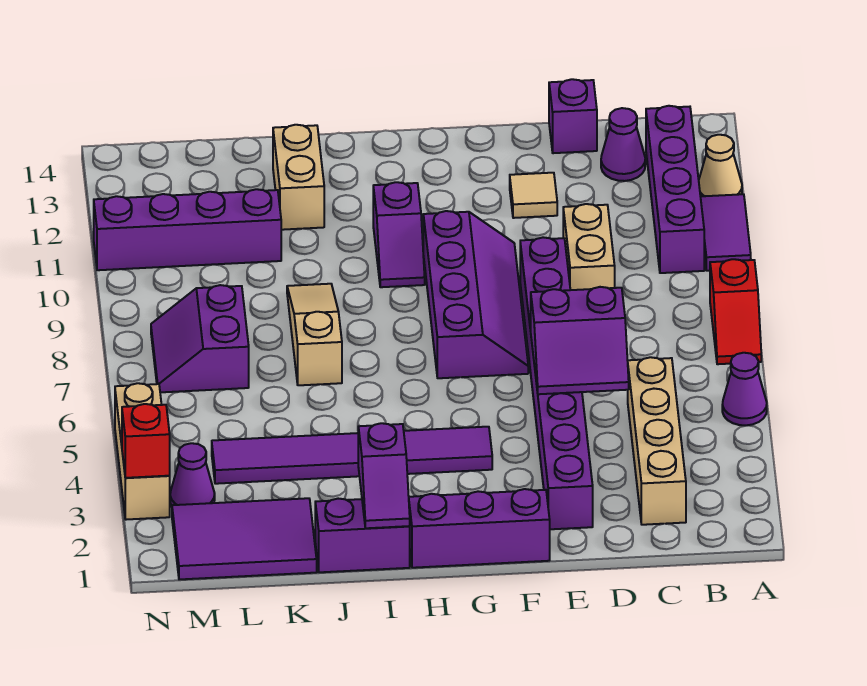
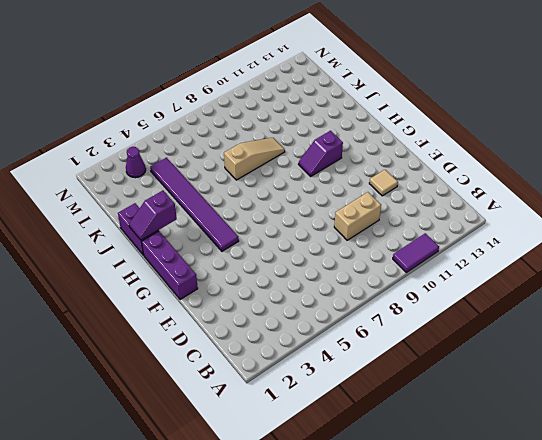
none -> purple 1x1 cone [722,353,767,425]
none -> red 1x2 slope [710,259,761,364]
none -> tan 1x1 cone [699,135,742,196]

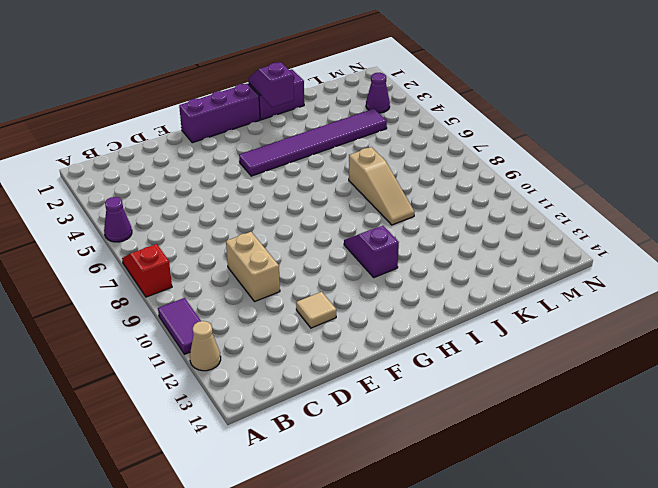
none -> purple 1x4 brick [646,106,704,273]
none -> tan 1x4 brick [628,357,686,525]
none -> purple 1x1 cone [601,108,645,181]

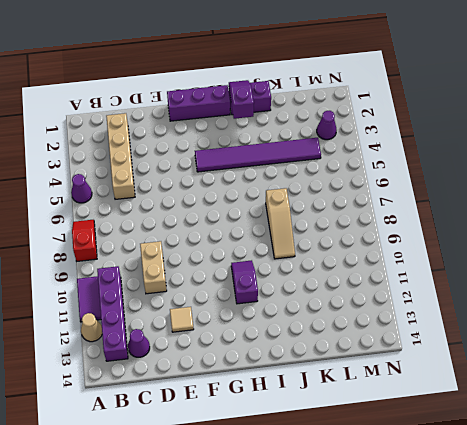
none -> purple 1x1 brick [549,79,597,153]
none -> purple 1x8 brick [520,237,593,529]
none -> purple 2x4 slope [423,211,528,378]

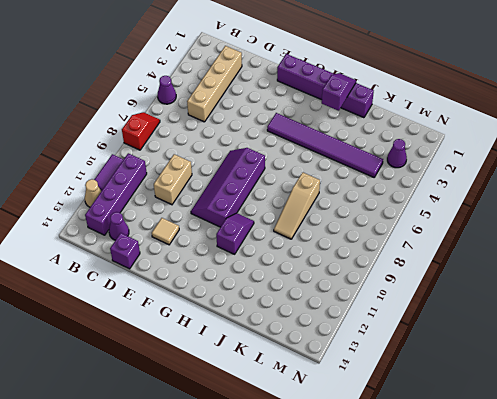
none -> purple 1x8 brick [520,237,593,529]
none -> tan 1x2 brick [273,125,324,230]
none -> purple 2x3 tile [172,498,317,579]

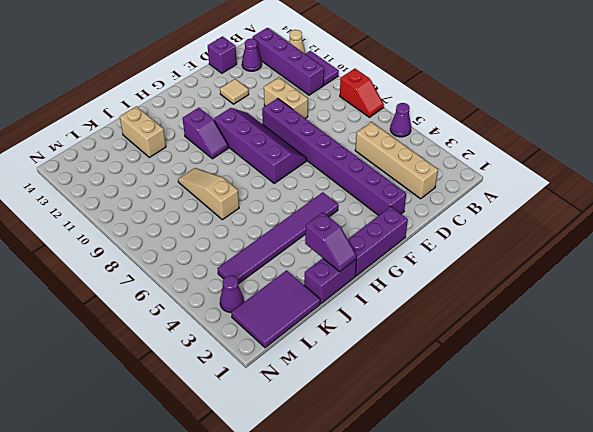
none -> purple 1x4 brick [94,189,281,270]
none -> purple 2x2 slope [151,285,249,392]
none -> tan 1x3 brick [115,383,170,520]

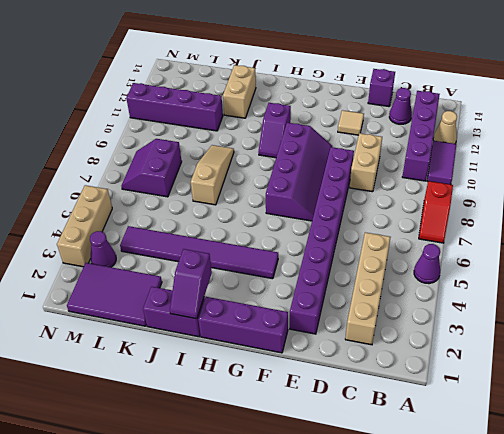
none -> purple 2x2 slope [531,287,629,394]
none -> red 1x1 brick [122,404,170,478]

